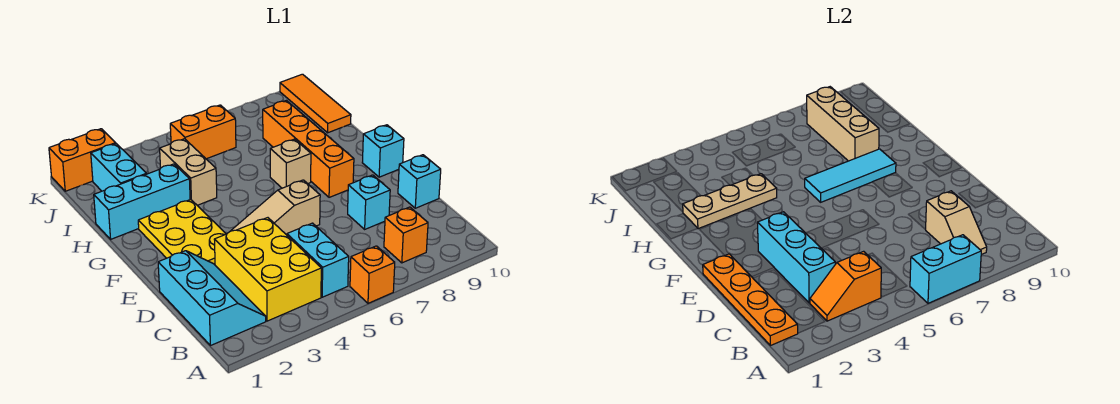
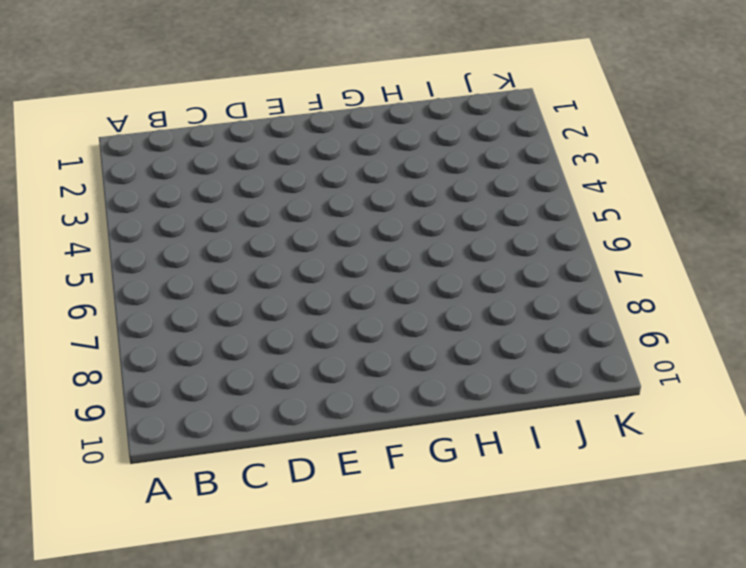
none -> orange 1x1 brick [350,246,395,303]
none -> cyan 2x3 slope [158,251,266,346]
none -> yellow 2x3 brick [214,218,321,321]

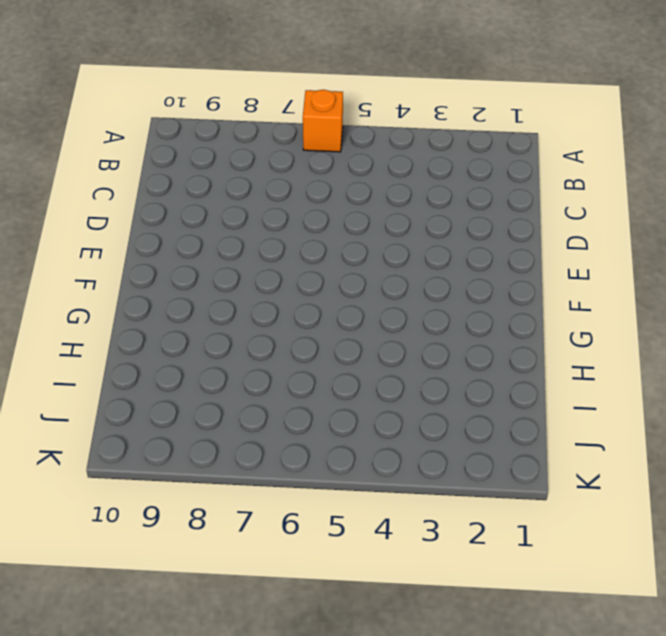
none -> cyan 2x3 slope [158,251,266,346]
none -> yellow 2x3 brick [214,218,321,321]
none -> cyan 1x2 brick [287,223,349,297]

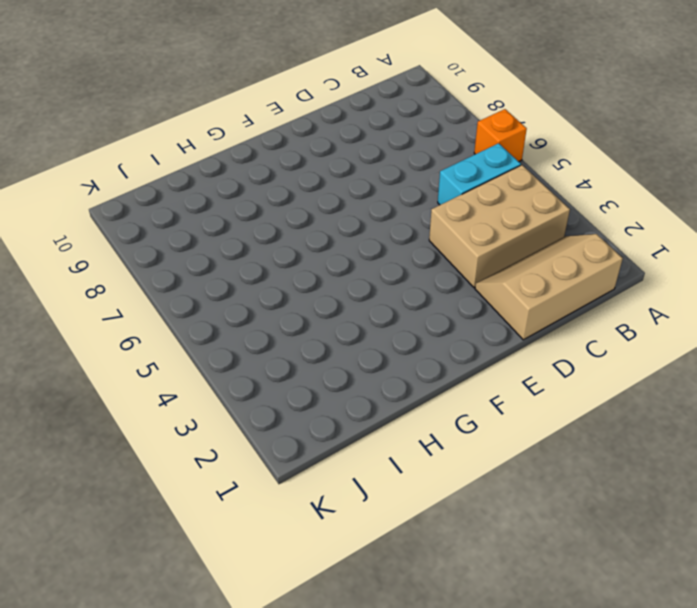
tan 2x3 slope [475,234,623,340] -> cyan 2x3 slope [158,251,266,346]
tan 2x3 brick [429,165,570,288] -> yellow 2x3 brick [214,218,321,321]
none -> orange 1x1 brick [384,207,428,263]
none -> cyan 1x1 brick [348,175,390,229]
none -> cyan 1x1 brick [398,155,441,208]

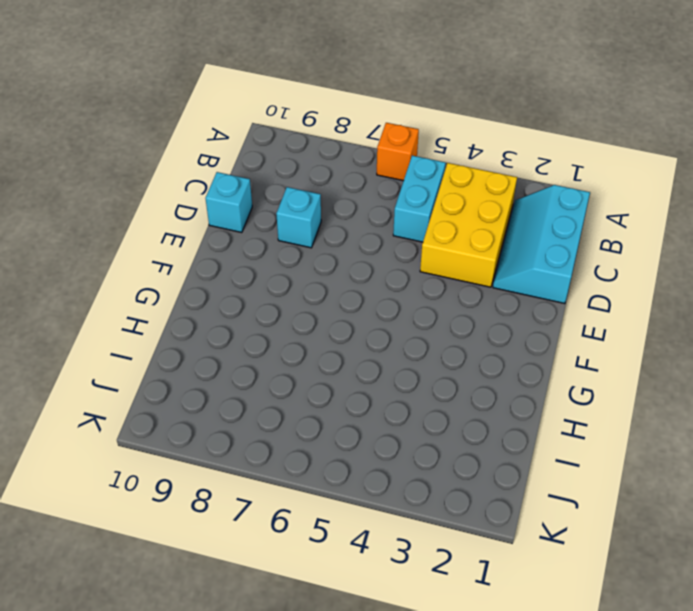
none -> orange 1x1 brick [384,207,428,263]
none -> yellow 2x3 plate [138,199,226,265]
none -> tan 1x3 slope [231,180,320,235]

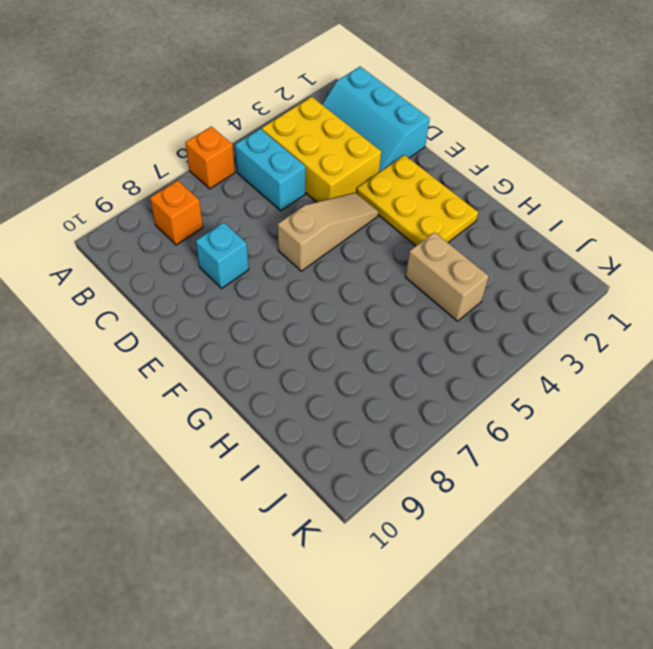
none -> cyan 1x1 brick [398,155,441,208]
none -> orange 1x4 brick [263,101,354,197]
none -> cyan 1x1 brick [362,125,404,177]

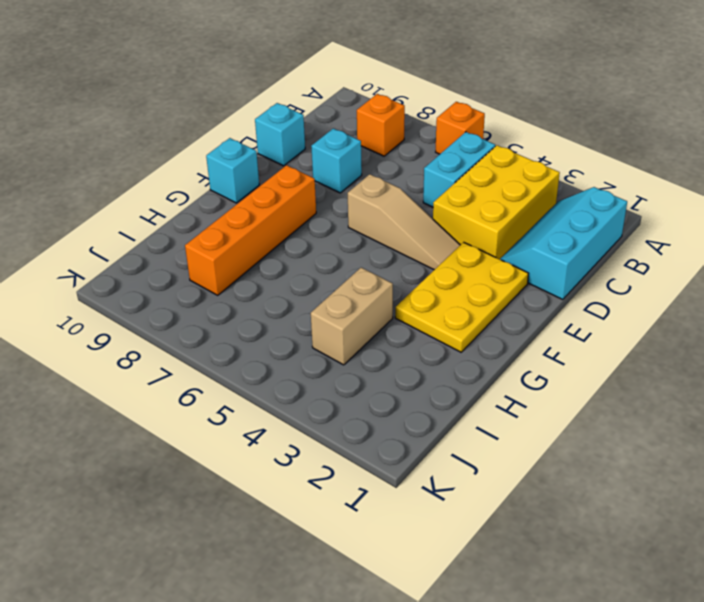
none -> tan 1x1 brick [270,139,311,188]
none -> cyan 1x3 brick [94,164,190,239]
none -> cyan 1x2 brick [91,144,146,191]

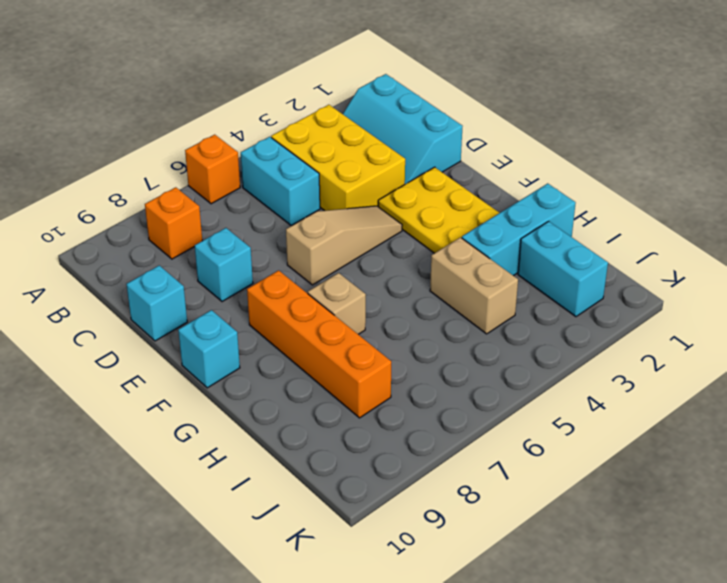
none -> orange 1x3 tile [280,74,351,133]
none -> orange 1x2 brick [170,105,236,159]
none -> orange 1x2 brick [49,129,116,191]

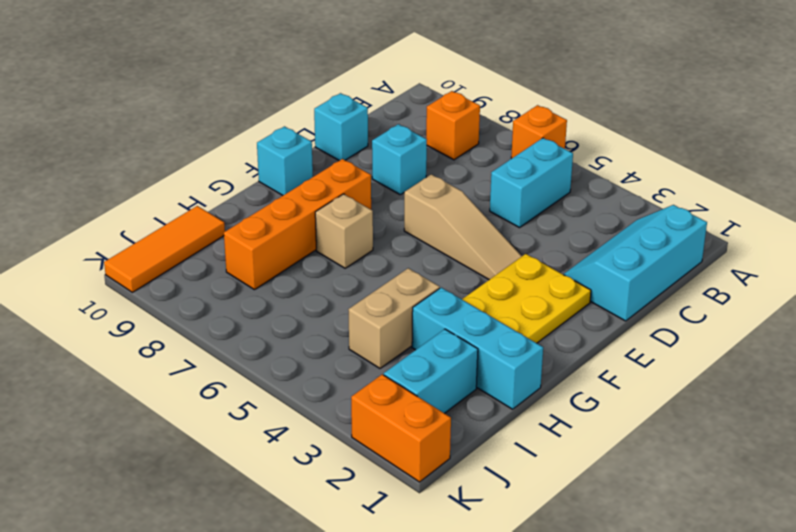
none -> yellow 2x3 brick [214,218,321,321]
none -> orange 1x2 brick [170,105,236,159]
none -> cyan 1x2 brick [910,235,981,303]

